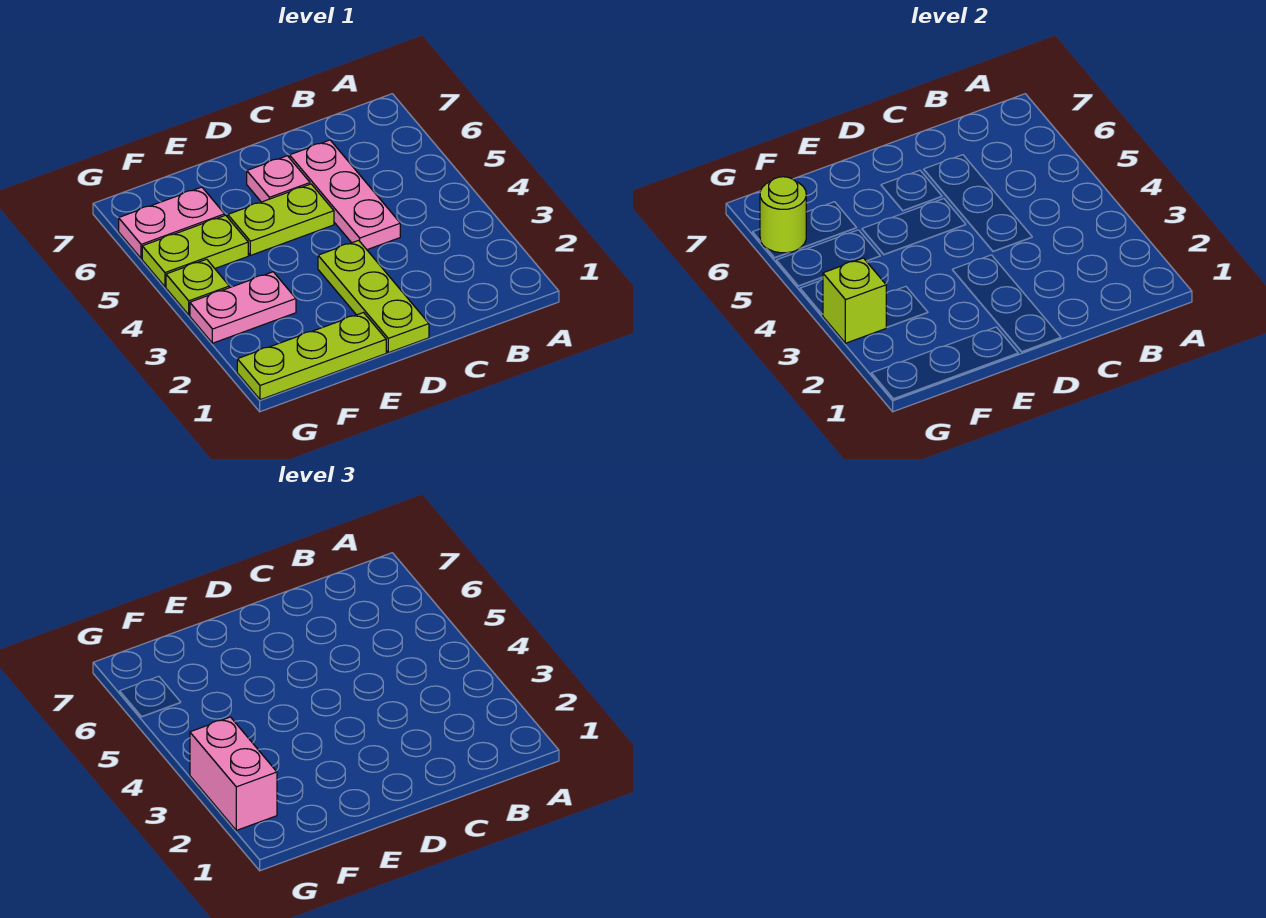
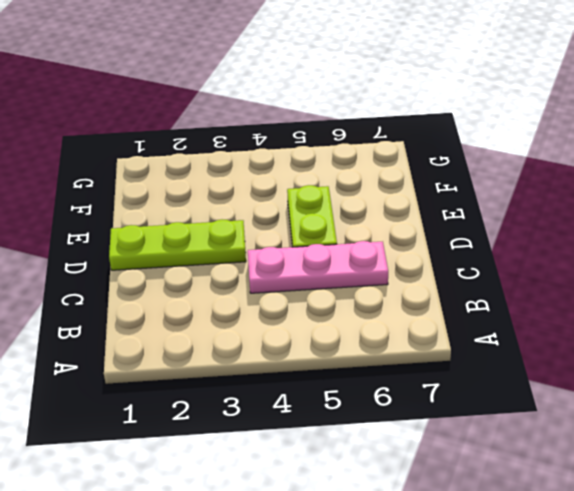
none -> pink 1x1 plate [247,156,310,202]
none -> lime 1x3 plate [237,313,386,400]
none -> pink 1x2 plate [190,272,296,343]

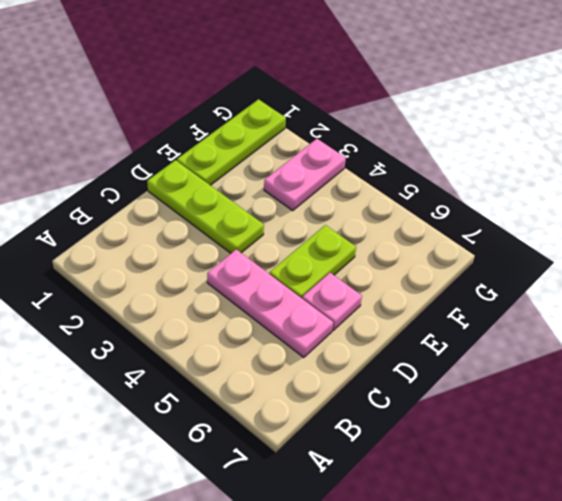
none -> lime 1x2 plate [142,215,248,287]
none -> pink 1x2 plate [119,187,225,259]
none -> lime 1x1 plate [166,259,229,315]

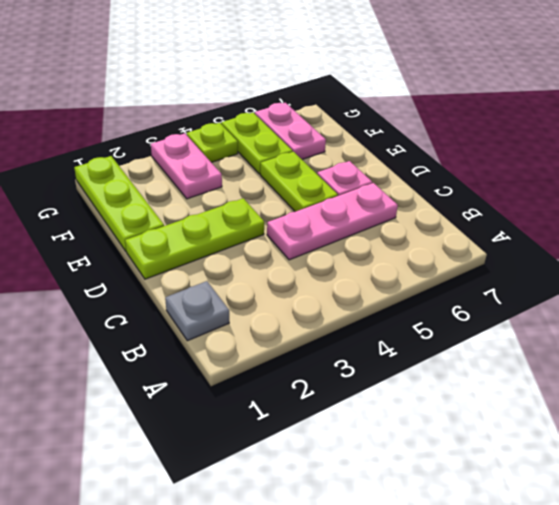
grey 1x1 plate [165,281,229,341] -> none
none -> lime 1x1 brick [823,258,887,343]
none -> lime 1x1 round brick [760,177,806,253]
none -> pink 1x2 brick [190,717,277,830]

